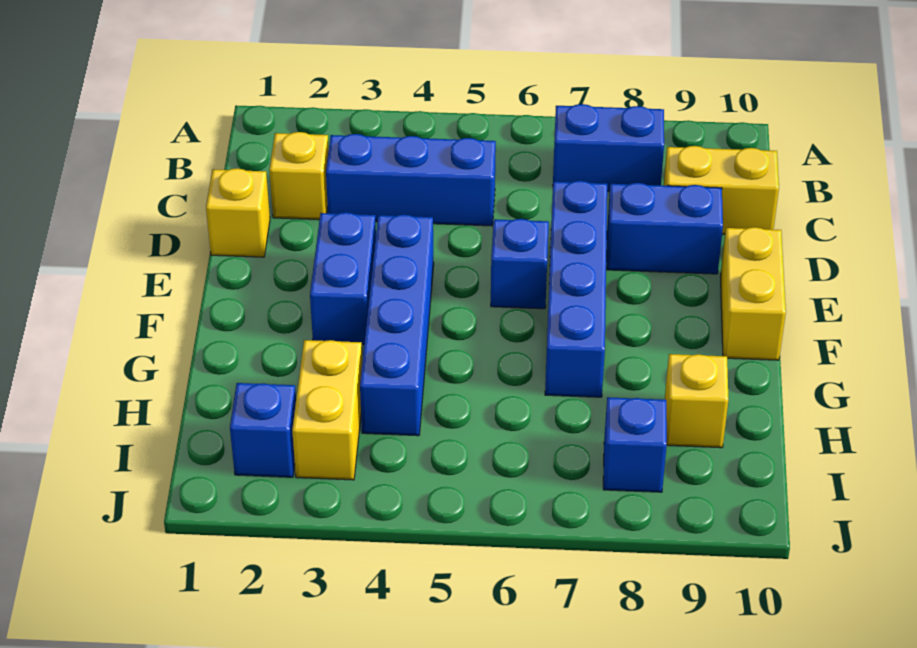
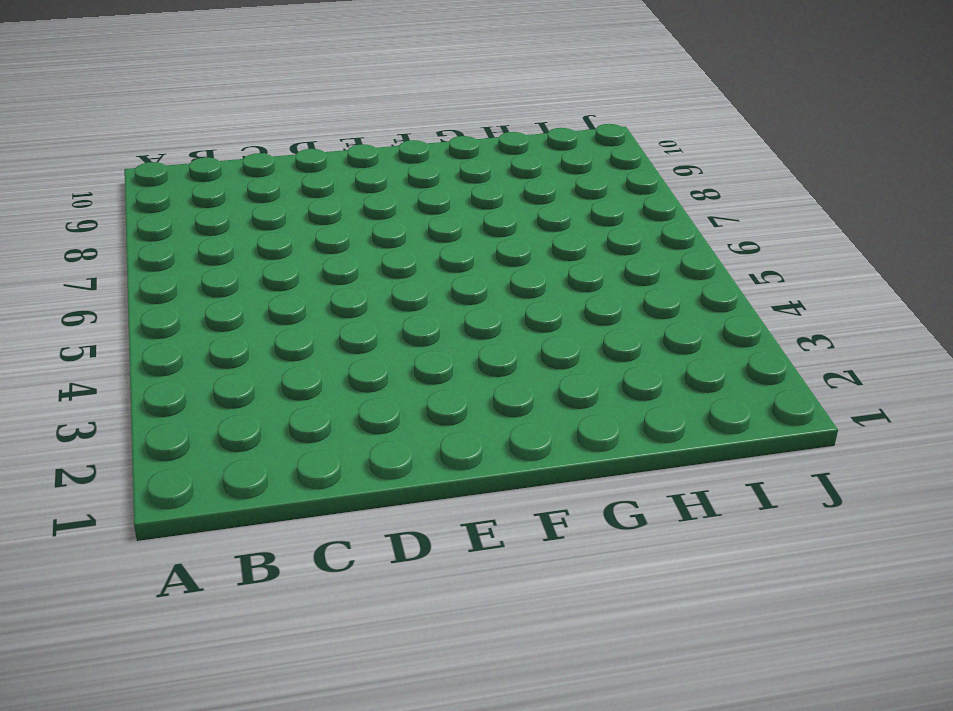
none -> blue 1x2 brick [553,104,664,191]
none -> yellow 1x1 brick [269,132,329,220]
none -> blue 1x3 brick [326,134,496,226]

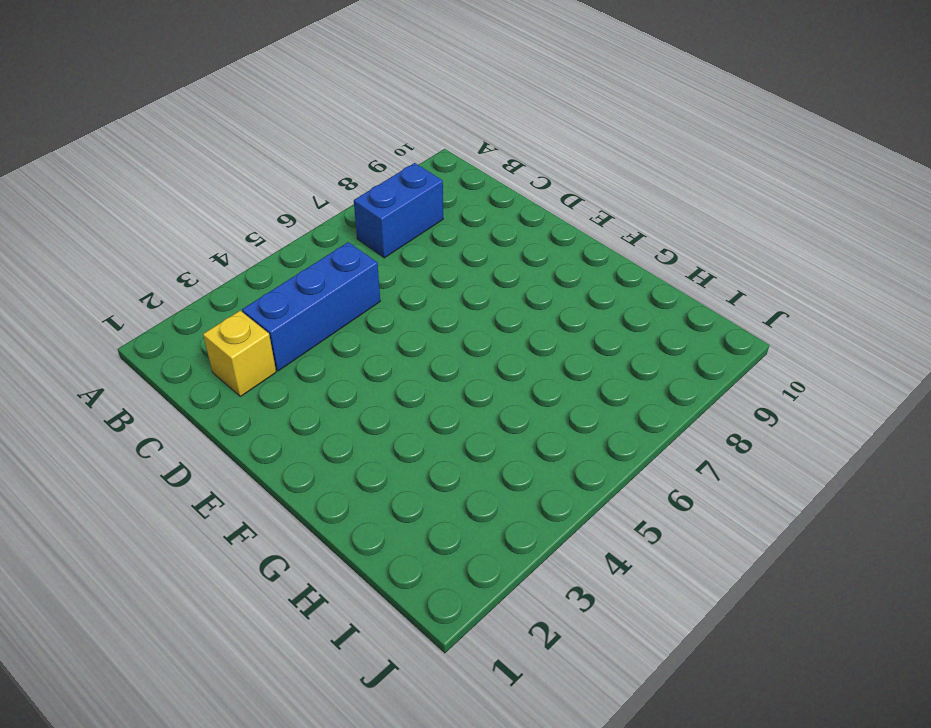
none -> yellow 1x2 brick [664,146,779,234]
none -> yellow 1x1 brick [206,168,270,257]
none -> blue 1x4 brick [545,181,607,397]

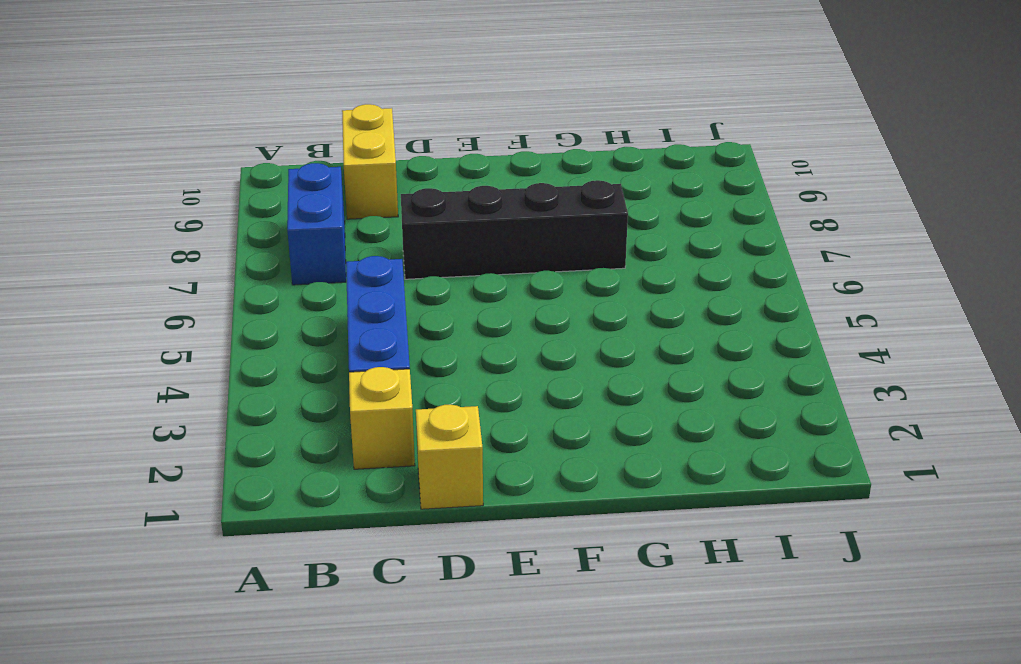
black 1x4 brick [401,180,628,279] -> blue 1x4 brick [545,181,607,397]
none -> blue 1x2 brick [607,183,723,274]
none -> blue 1x2 brick [310,212,376,344]
none -> blue 1x4 brick [360,215,434,436]

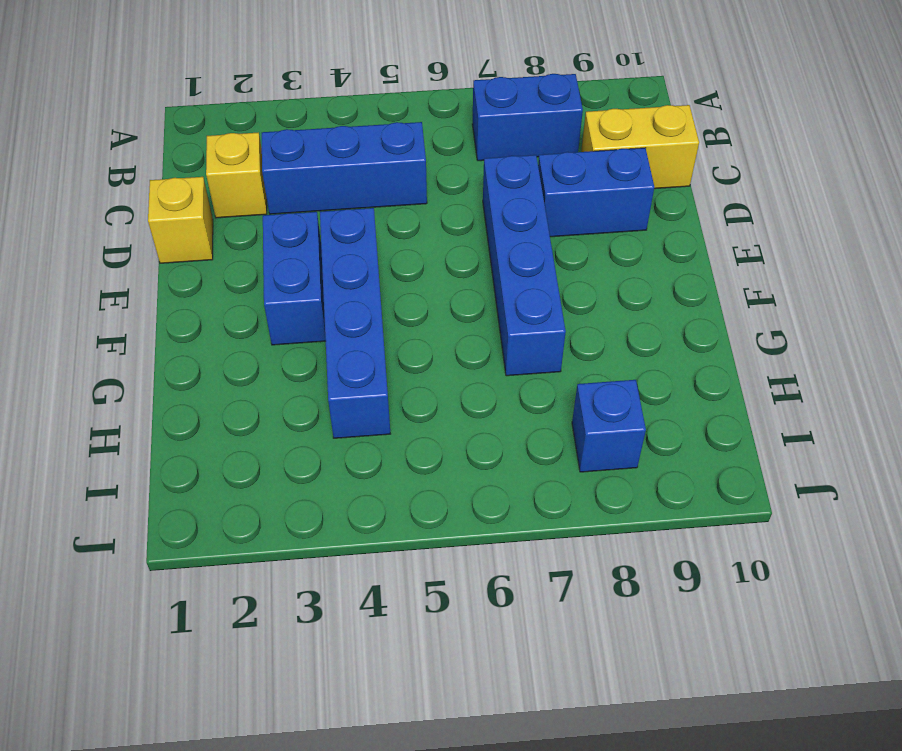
none -> blue 1x1 brick [491,219,549,309]
none -> yellow 1x2 brick [721,227,786,360]
none -> yellow 1x2 brick [292,340,362,480]

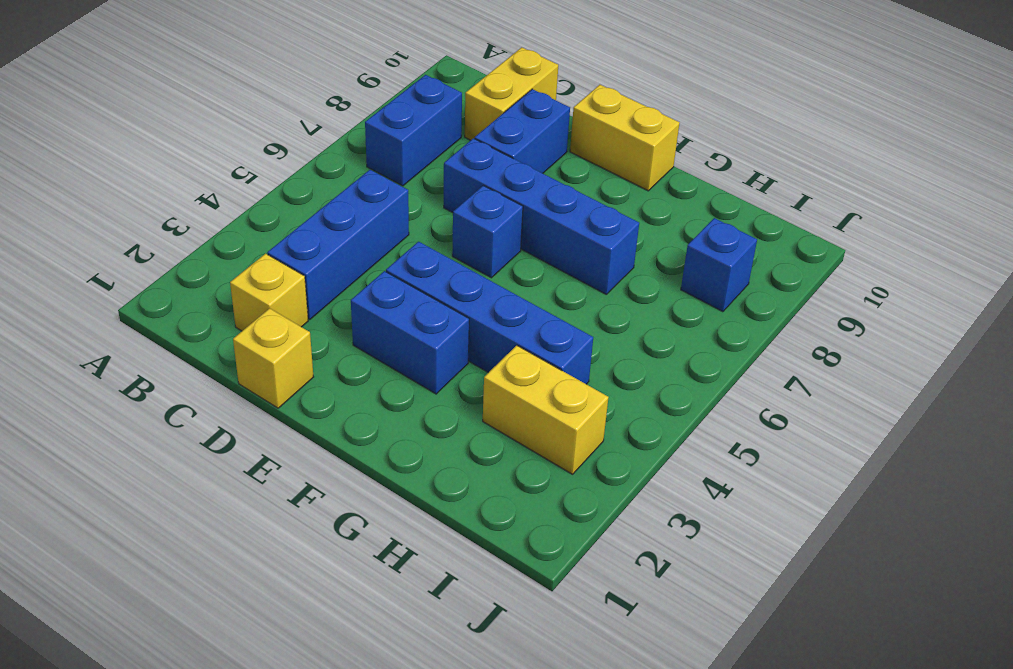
none -> yellow 1x1 brick [665,354,729,448]
none -> blue 1x1 brick [230,383,296,477]

